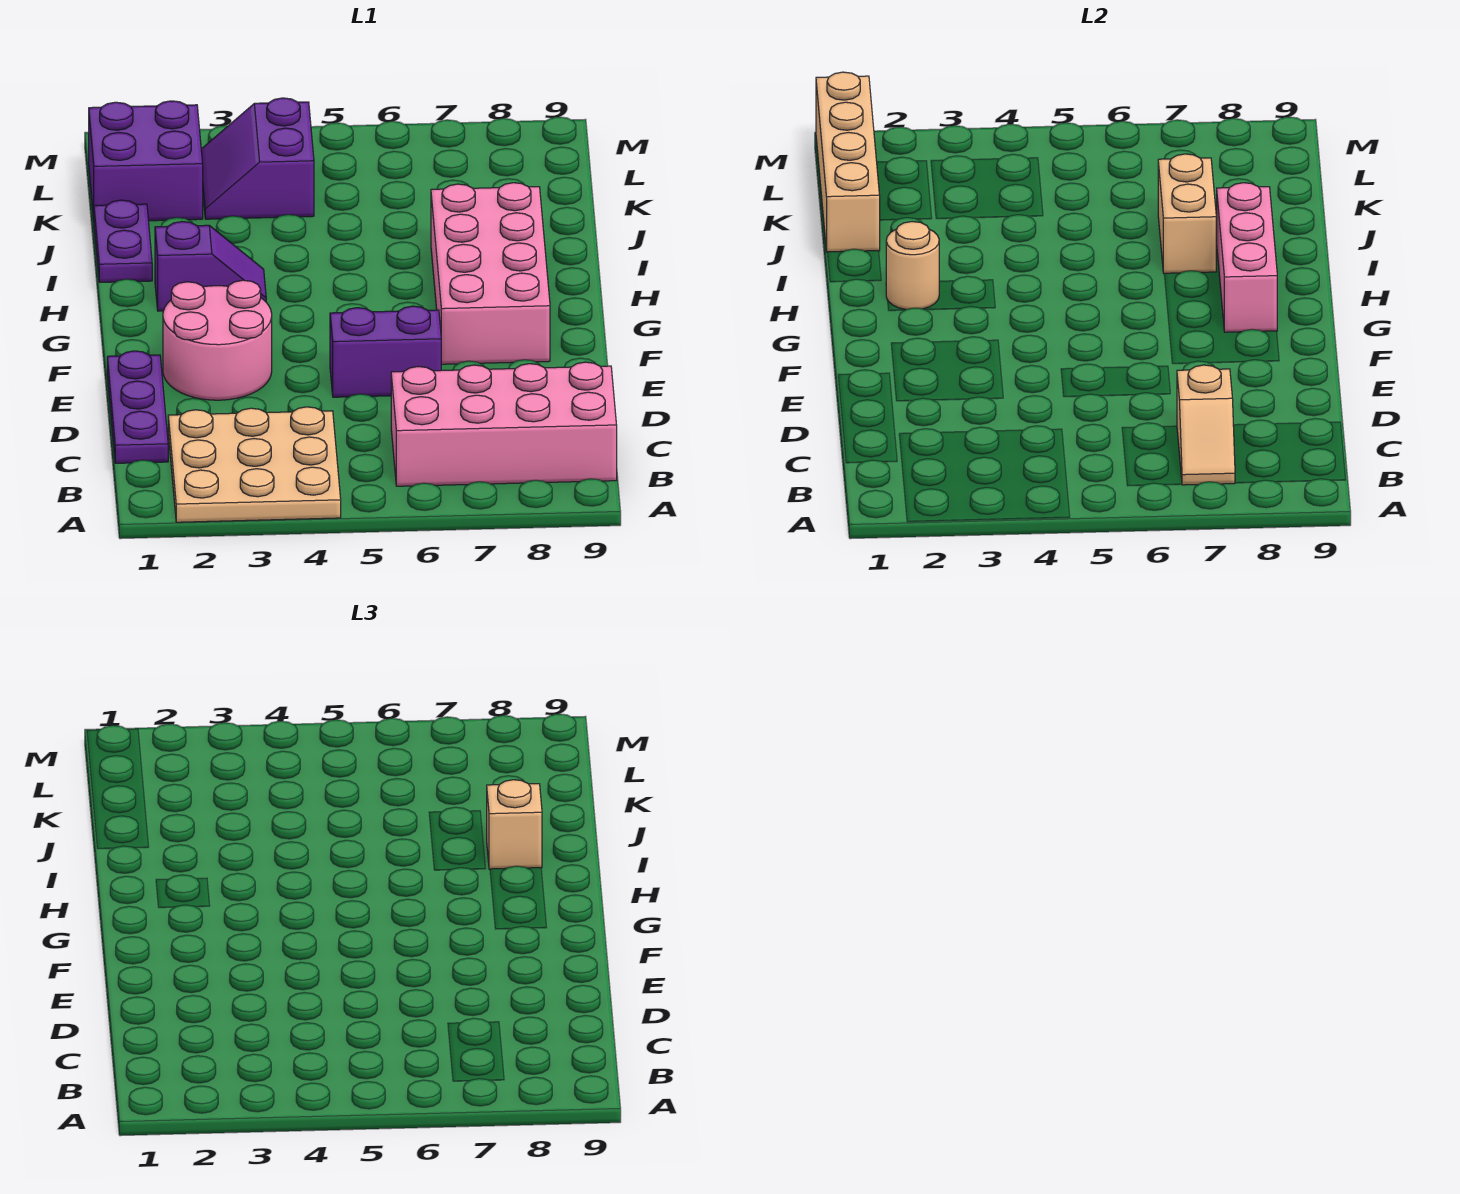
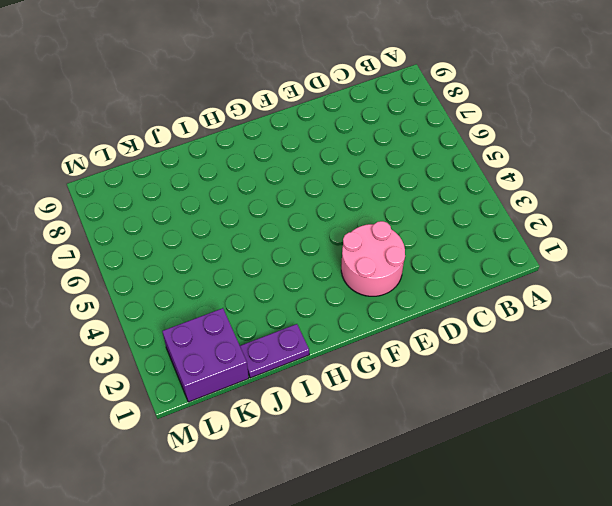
none -> tan 3x3 plate [168,407,341,522]
none -> pink 2x4 brick [391,362,617,486]
none -> purple 1x3 plate [107,351,168,463]

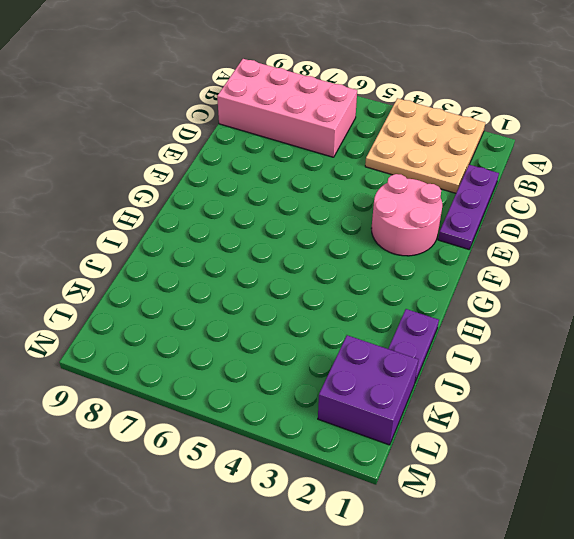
none -> purple 1x2 brick [330,306,441,397]
none -> pink 2x4 brick [431,183,550,364]
none -> purple 1x2 slope [155,222,266,311]

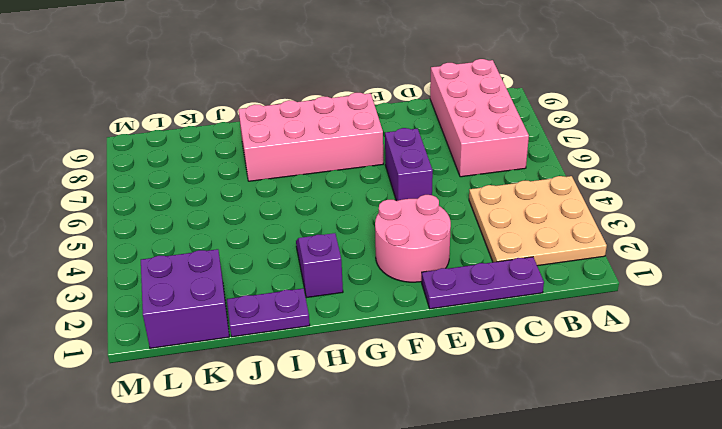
none -> purple 2x2 slope [201,98,314,219]
none -> tan 1x2 slope [1177,365,1235,485]
none -> pink 1x3 brick [1216,183,1277,332]

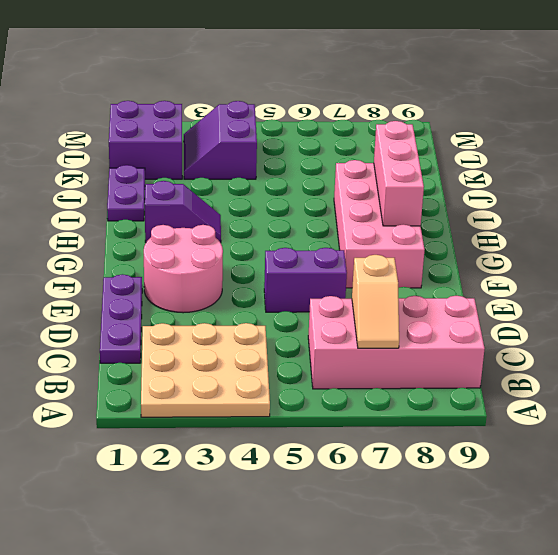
none -> tan 1x1 round brick [886,222,939,310]
none -> tan 1x2 brick [1158,154,1216,273]
none -> tan 1x4 brick [816,72,880,252]

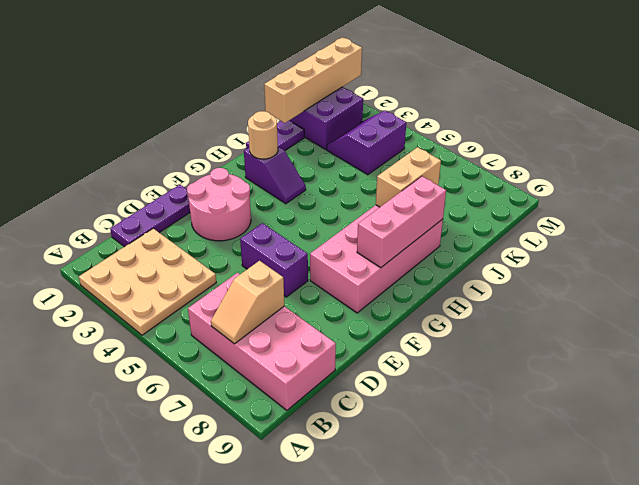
none -> tan 1x1 brick [487,780,542,869]

